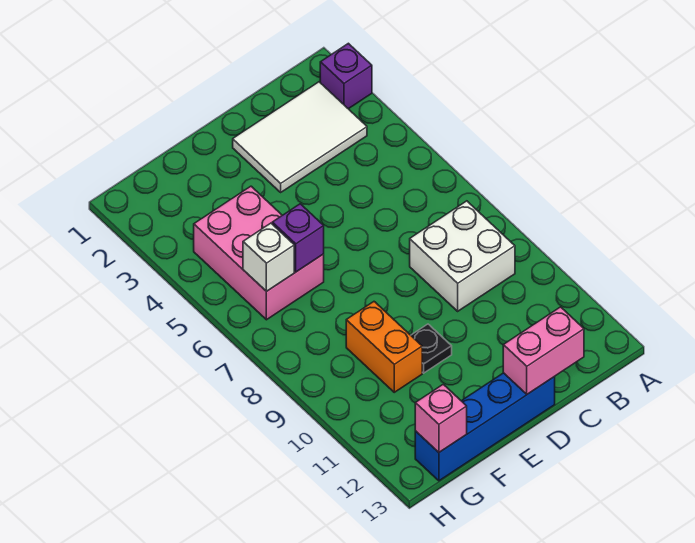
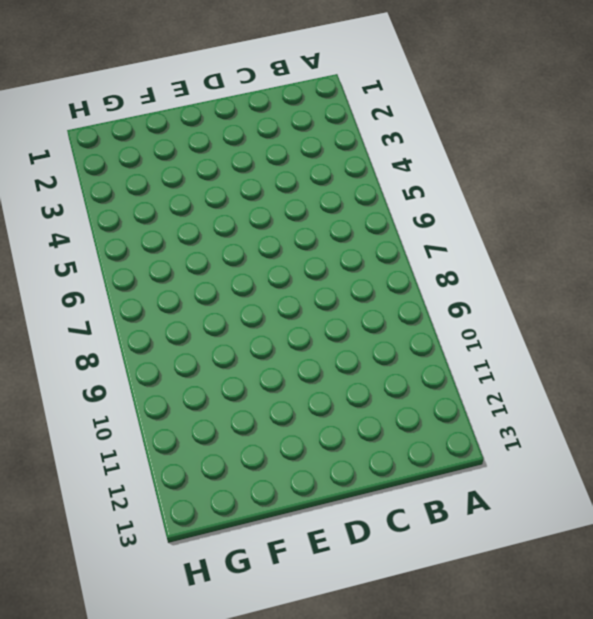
none -> purple 1x1 brick [320,43,372,109]
none -> white 2x3 tile [233,82,367,192]

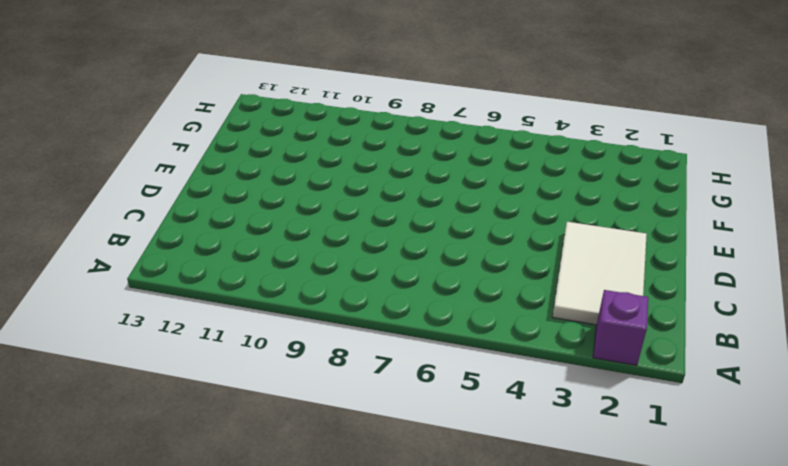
none -> white 2x2 brick [410,201,515,311]
none -> blue 1x4 brick [415,373,555,481]

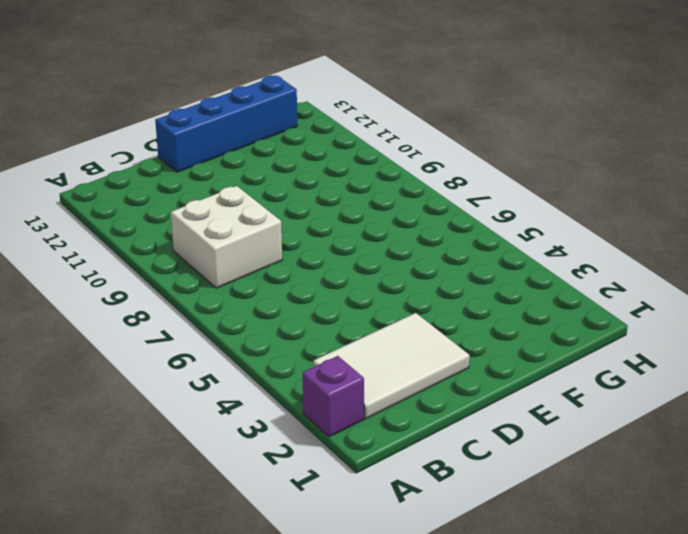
none -> black 1x1 plate [411,324,452,373]
none -> pink 2x3 brick [194,186,324,320]

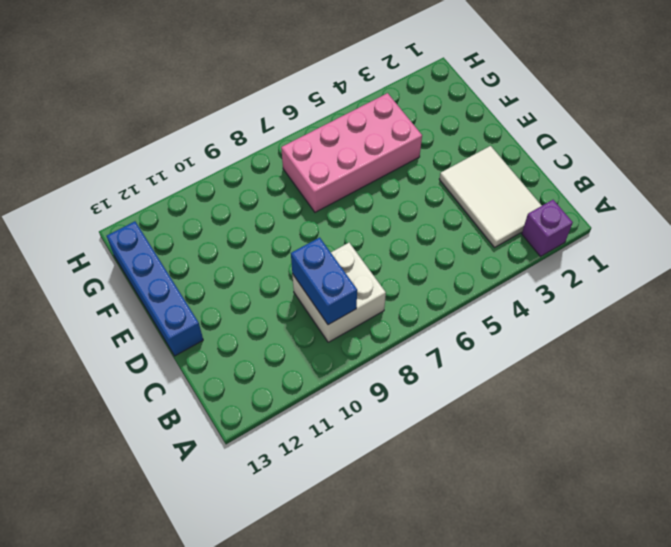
blue 1x2 brick [291,237,357,325] -> none
pink 2x4 brick [281,93,422,212] -> pink 2x3 brick [194,186,324,320]
none -> black 1x1 plate [411,324,452,373]
none -> orange 1x2 brick [346,302,422,392]

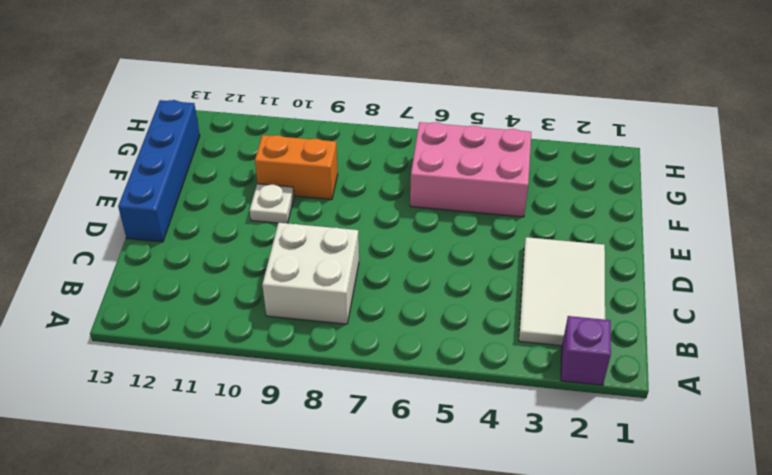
white 1x1 plate [250,184,294,223] -> black 1x1 plate [411,324,452,373]
none -> pink 1x2 brick [503,307,584,394]
none -> purple 1x1 brick [272,204,324,272]

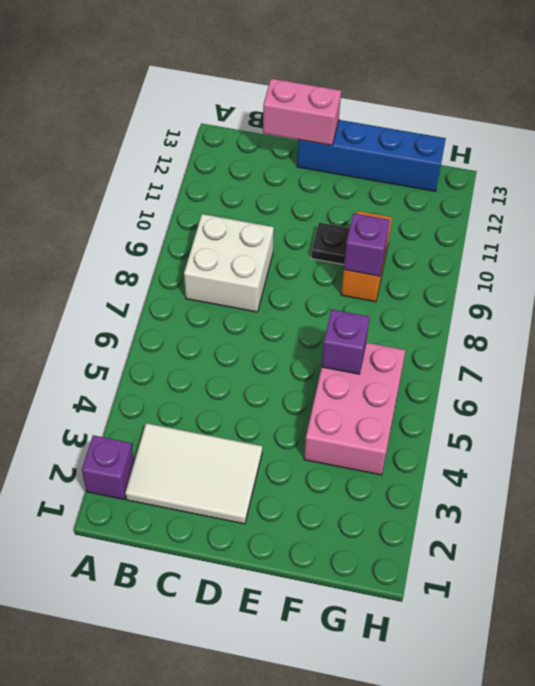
purple 1x1 brick [344,213,390,276] -> none
none -> white 1x1 brick [243,223,294,291]
none -> pink 1x1 brick [415,384,467,452]

